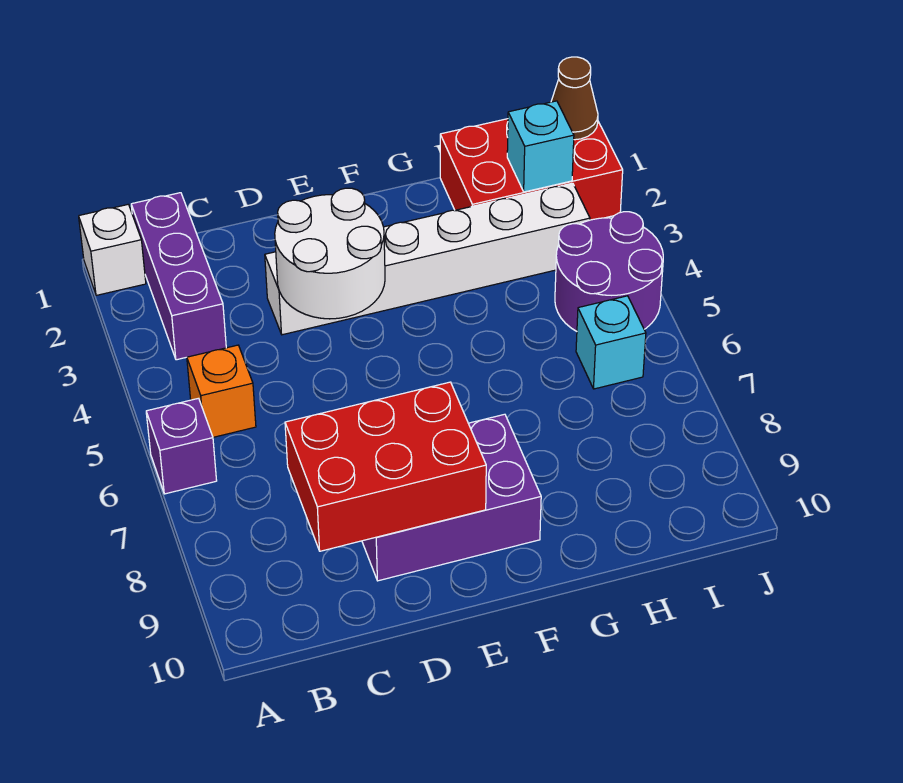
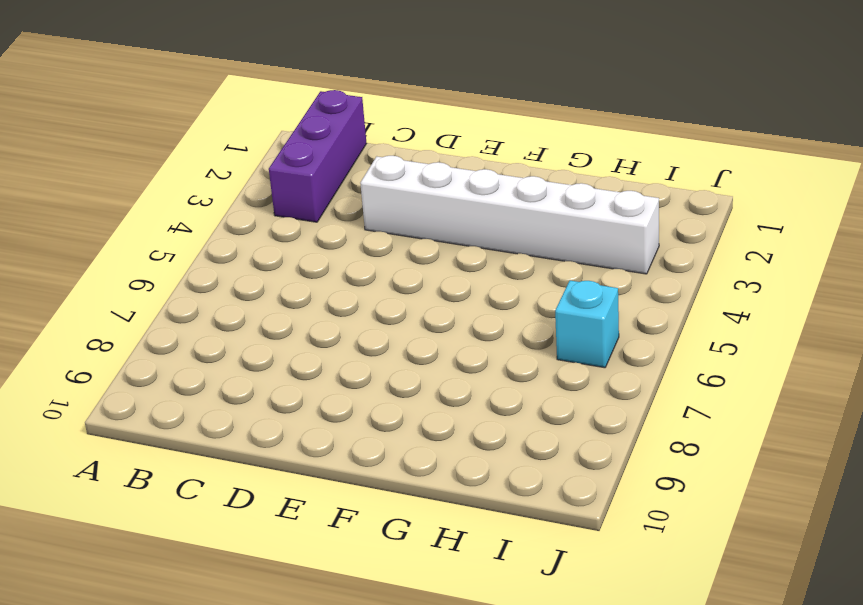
none -> white 1x1 brick [79,204,146,295]
none -> purple 1x1 brick [146,398,217,494]
none -> orange 1x1 brick [187,345,256,437]

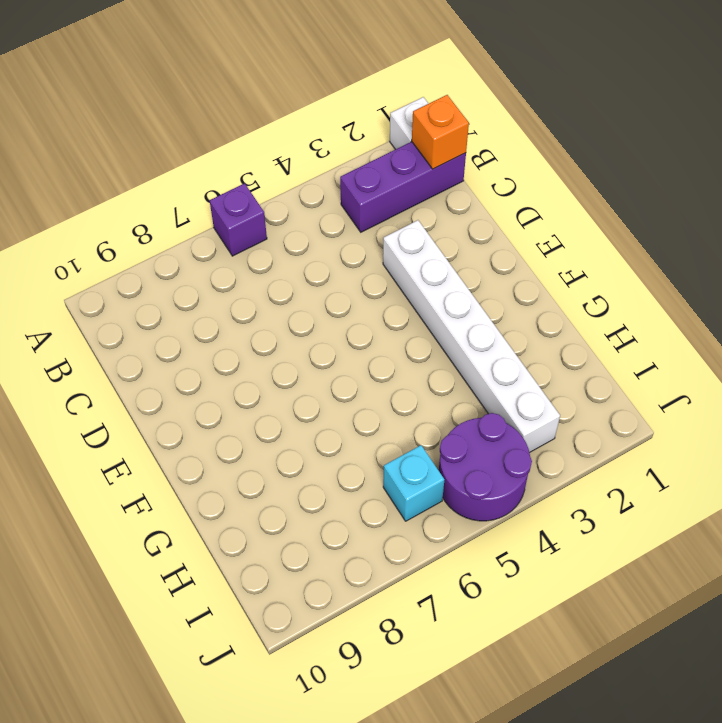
orange 1x1 brick [412,95,469,169] -> orange 1x1 brick moved to [187,345,256,437]
none -> purple 2x3 brick [362,414,541,581]
none -> red 2x3 brick [440,119,623,220]
none -> red 2x3 brick [285,382,486,551]

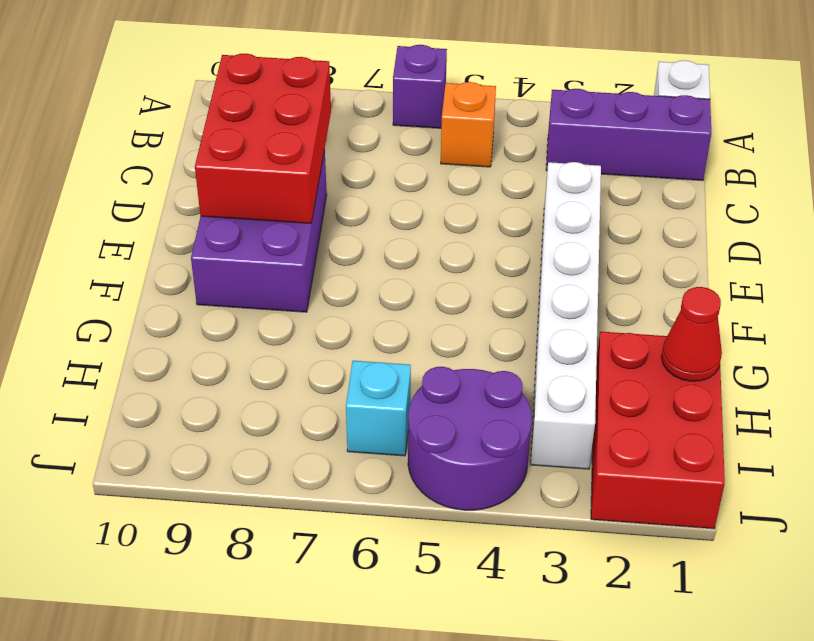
red 1x1 cone [661,287,722,381] -> none
none -> white 2x2 round brick [275,188,385,319]
none -> cyan 1x1 brick [507,101,574,192]
none -> brown 1x1 cone [551,57,598,140]

